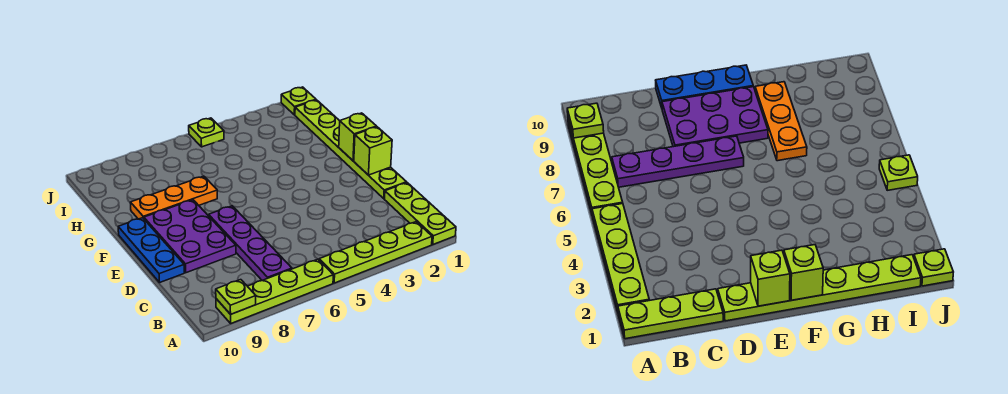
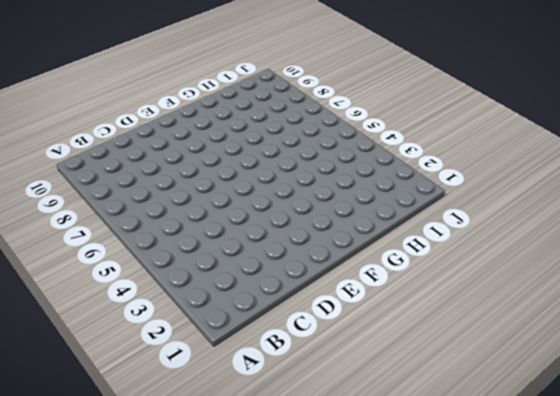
none -> lime 1x3 plate [385,183,456,244]
none -> lime 1x4 plate [319,222,432,283]
none -> lime 1x4 plate [216,259,333,323]

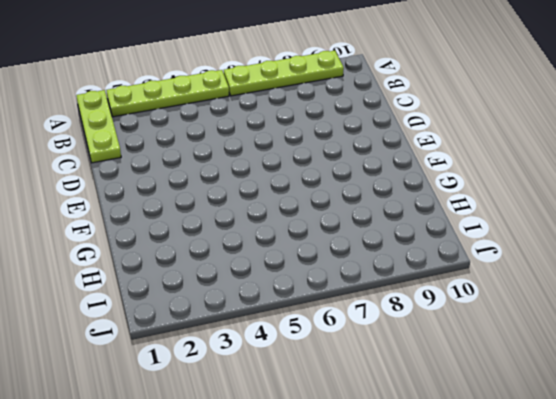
none -> purple 1x4 plate [209,206,292,281]
none -> lime 1x6 plate [295,100,407,199]
none -> purple 2x3 plate [144,200,236,273]

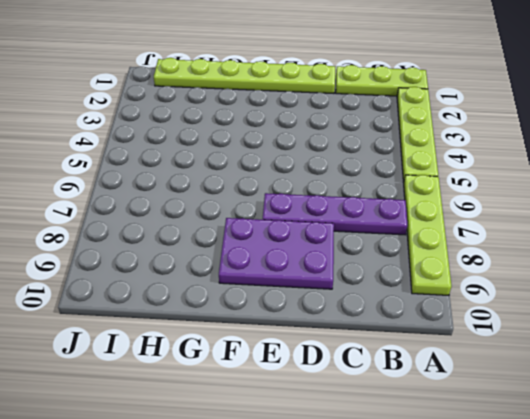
none -> blue 1x3 plate [118,218,184,282]
none -> orange 1x3 plate [130,176,217,219]
none -> lime 1x1 plate [281,87,316,115]

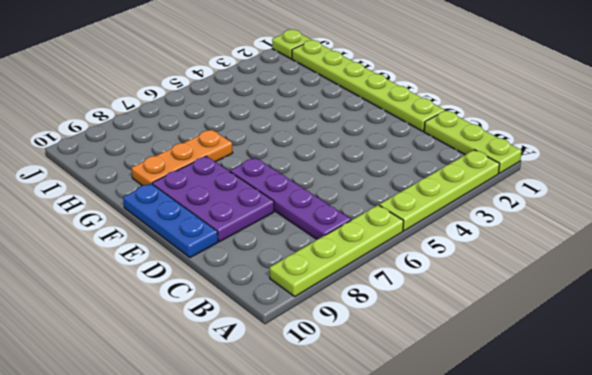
none -> lime 1x1 plate [189,118,224,147]
none -> lime 1x1 plate [216,280,256,314]
none -> lime 1x1 brick [354,127,392,175]

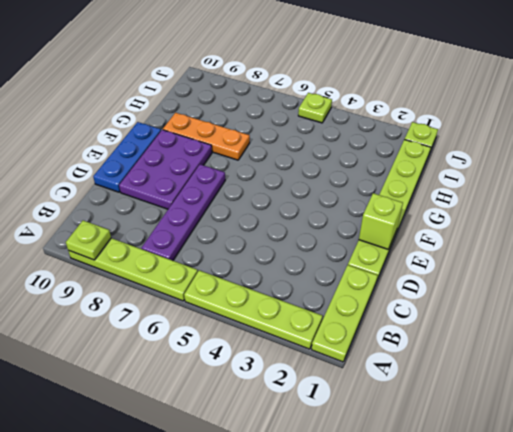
none -> lime 1x1 brick [339,113,377,161]

